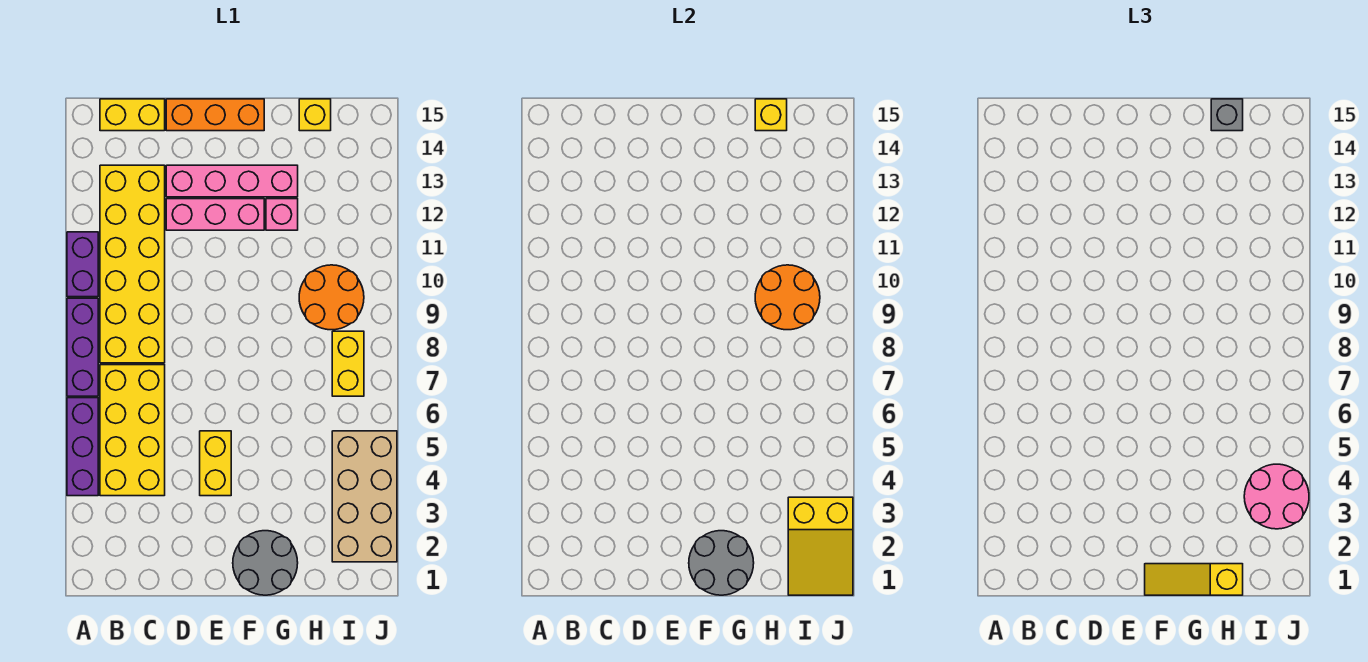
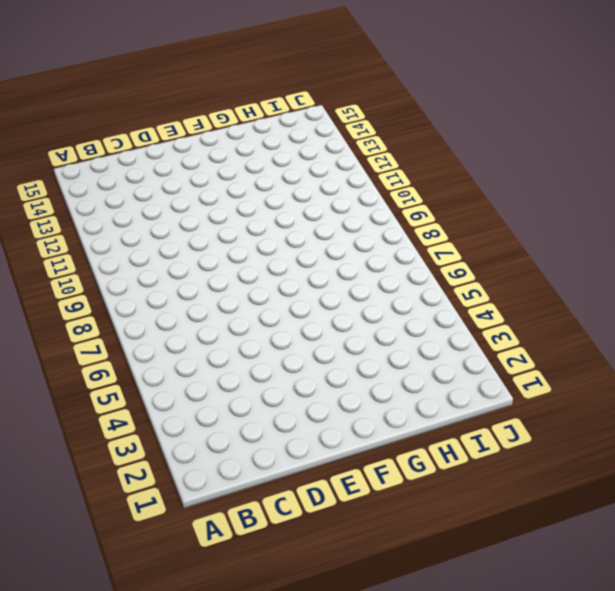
none -> purple 1x3 brick [67,398,98,496]
none -> purple 1x3 brick [67,298,98,396]
none -> purple 1x2 brick [67,232,98,297]

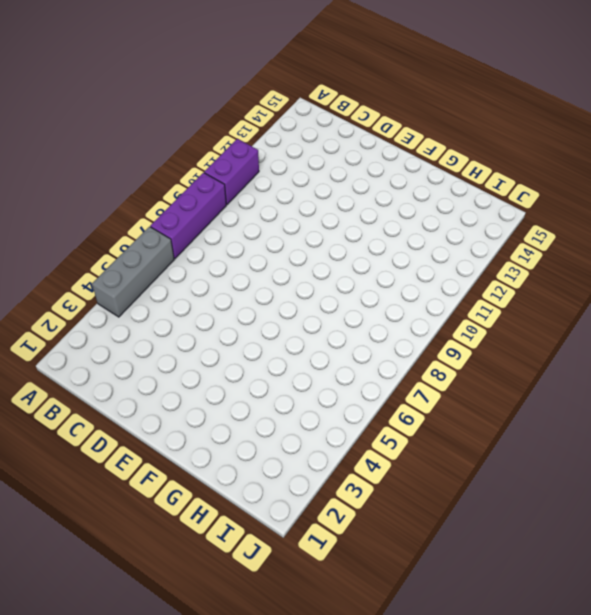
grey 1x3 brick [92,227,174,317] -> purple 1x3 brick [67,398,98,496]
none -> yellow 2x4 brick [100,365,165,496]
none -> yellow 2x6 brick [100,165,165,363]
none -> yellow 1x2 brick [100,99,165,131]

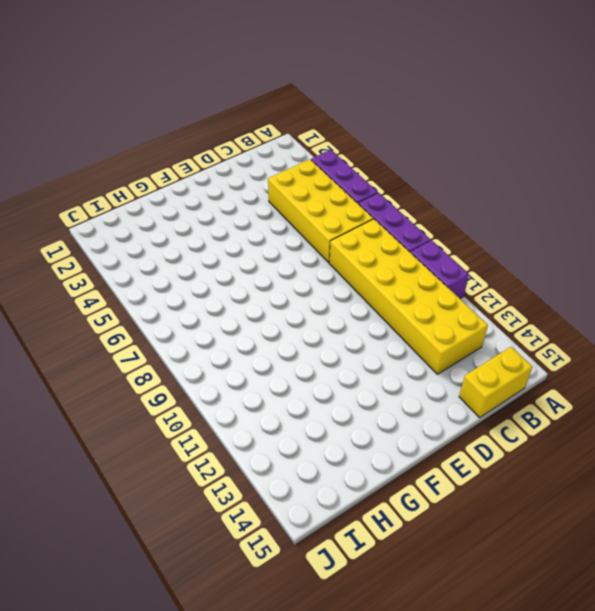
none -> pink 1x3 brick [166,199,264,230]
none -> pink 1x4 brick [166,165,298,197]
none -> orange 1x3 brick [166,99,264,131]

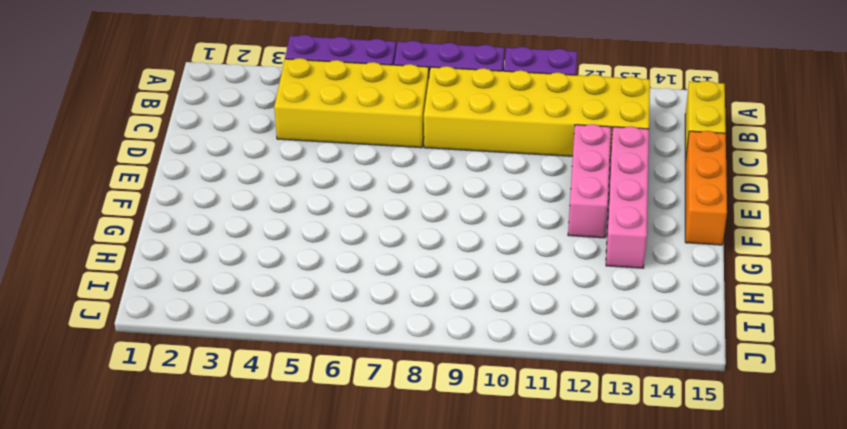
none -> yellow 1x2 brick [200,431,231,496]
none -> grey 2x2 round brick [233,531,298,595]
none -> pink 1x1 brick [266,199,298,230]

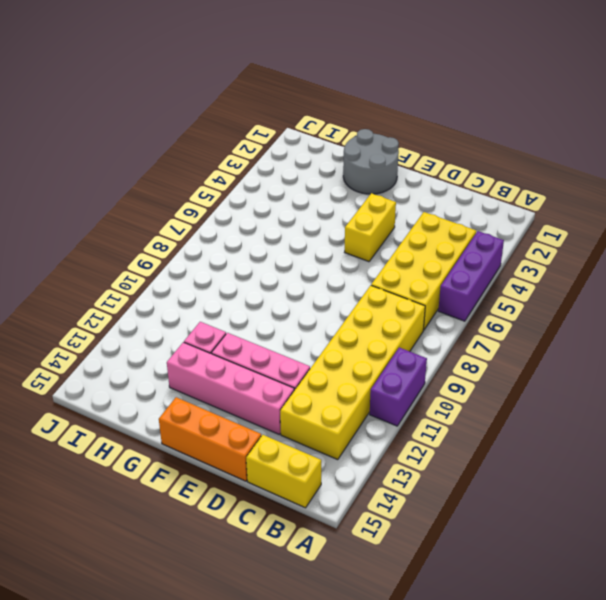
none -> purple 1x3 brick [67,298,98,396]
none -> orange 2x2 round brick [299,265,364,330]
none -> yellow 1x1 brick [299,99,331,131]

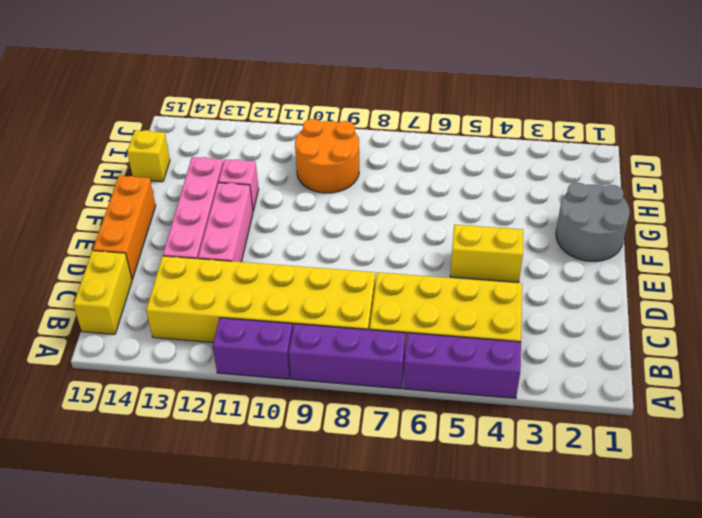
none -> tan 2x4 brick [332,431,397,562]
none -> yellow 1x2 brick [332,331,364,396]
none -> grey 2x2 round brick [689,531,754,595]

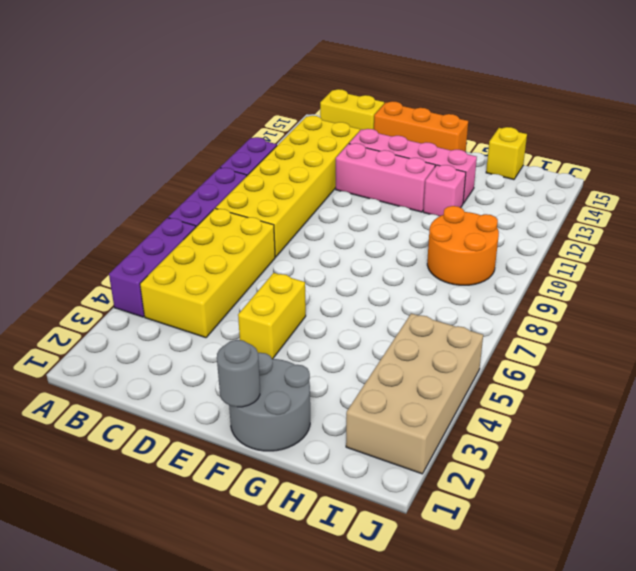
grey 1x1 round brick [217,340,260,407] -> grey 2x2 round brick [689,531,754,595]
none -> yellow 1x2 brick [332,331,364,396]
none -> orange 2x2 round brick [755,265,820,330]
none -> yellow 1x1 brick [755,99,787,131]

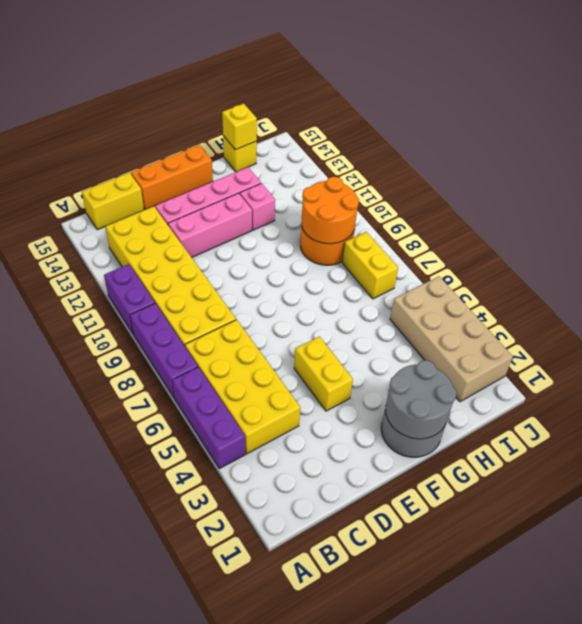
none -> yellow 2x3 slope [788,497,853,595]
none -> yellow 1x3 slope [1145,564,1243,595]
none -> grey 1x1 brick [1211,99,1243,131]

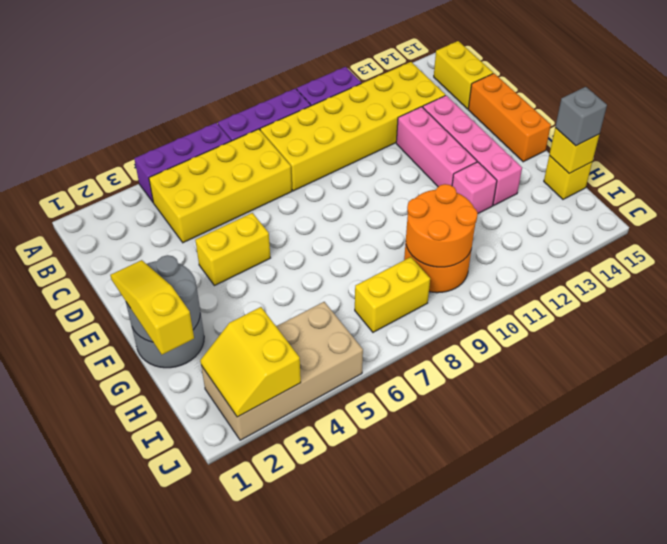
yellow 2x2 slope [200,307,301,417] -> yellow 2x3 slope [788,497,853,595]
none -> pink 2x2 round brick [1244,464,1309,529]

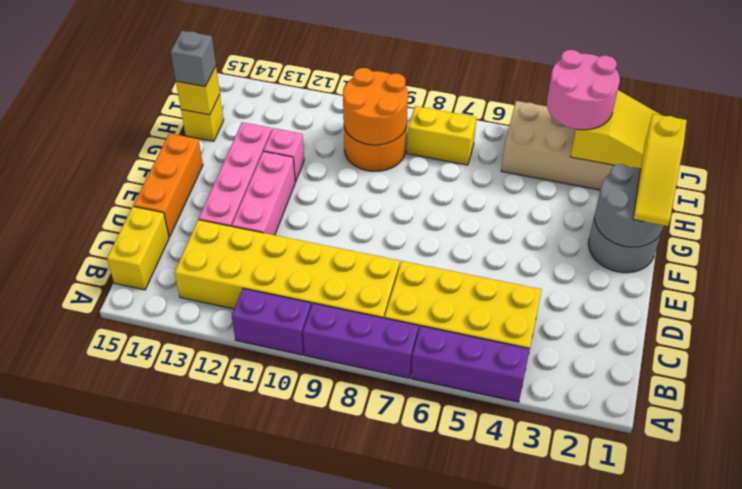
none -> yellow 1x2 brick [200,431,231,496]

